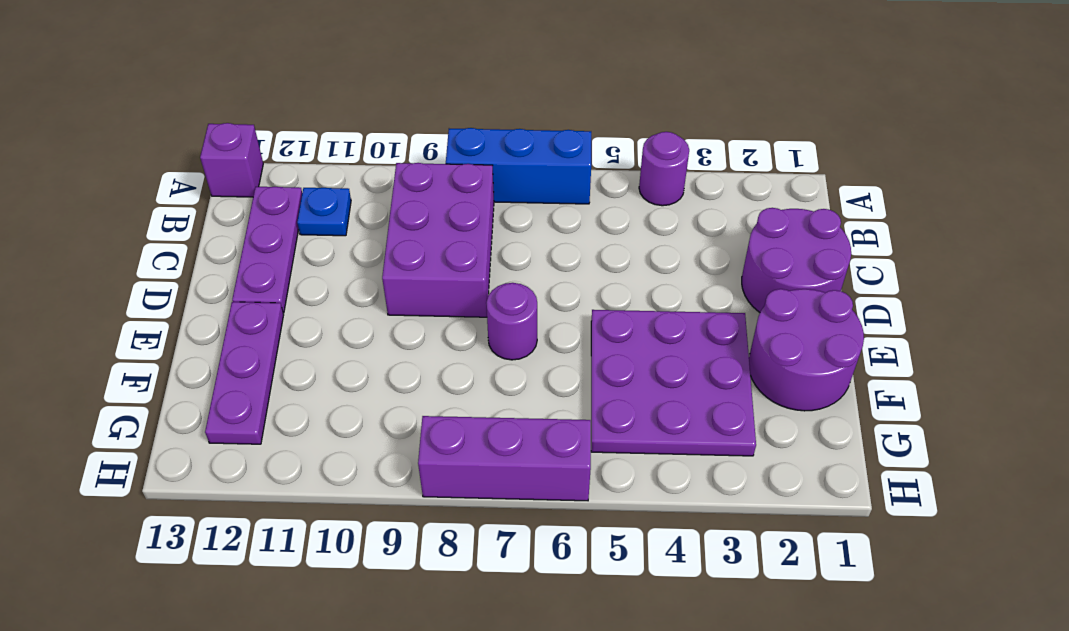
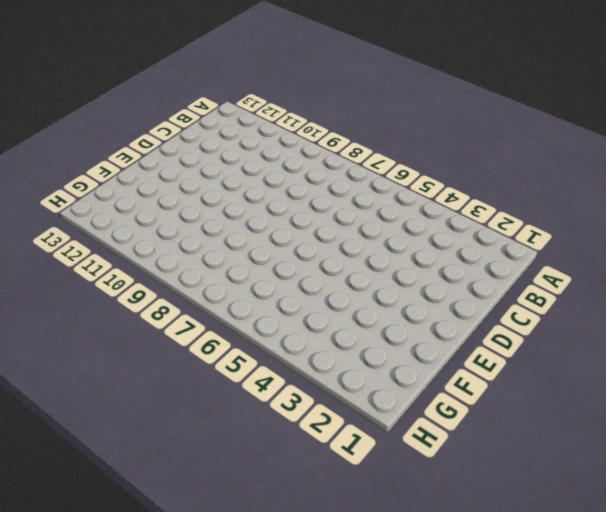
none -> purple 1x1 round brick [639,132,689,206]
none -> blue 1x3 brick [446,128,591,204]
none -> purple 1x1 brick [200,123,263,197]

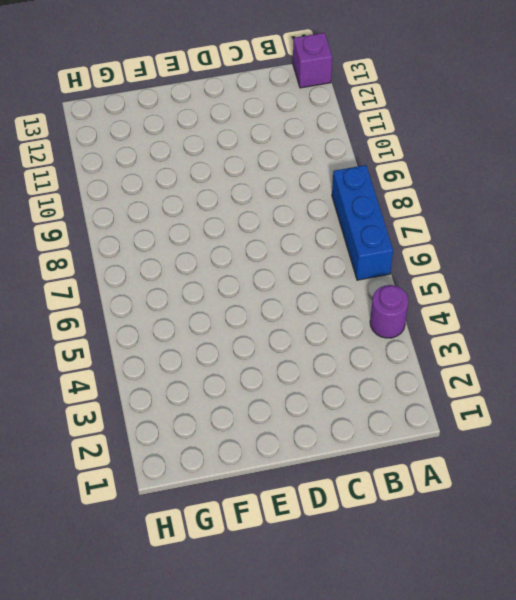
none -> purple 2x3 brick [382,163,494,317]
none -> blue 1x1 plate [297,188,351,236]
none -> purple 1x3 plate [232,187,302,313]

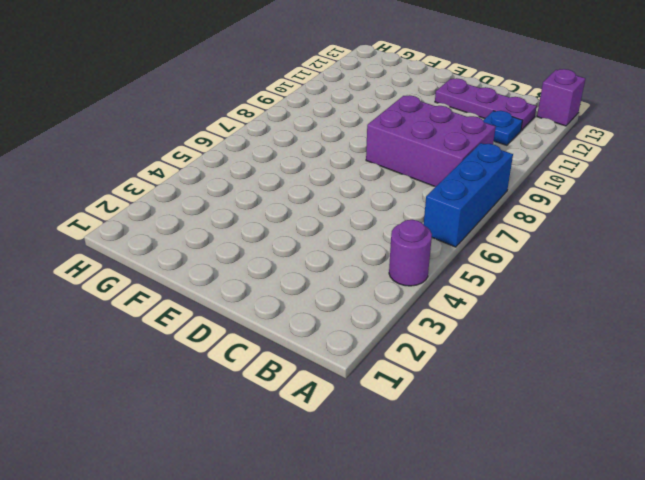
none -> purple 2x2 round brick [742,208,851,312]
none -> purple 2x2 round brick [749,289,864,411]
none -> purple 3x3 plate [591,310,756,456]

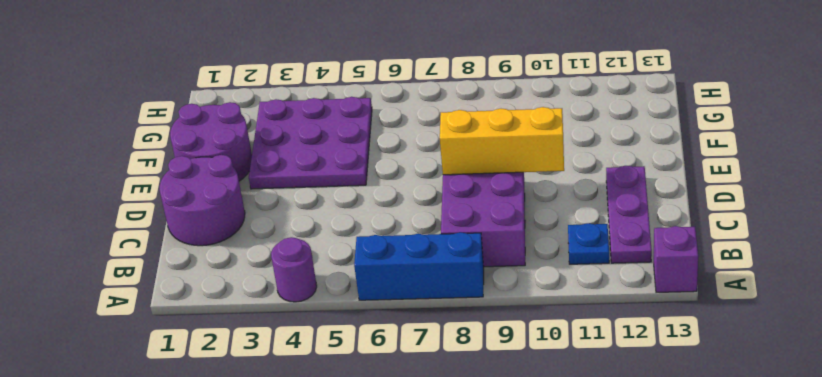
yellow 1x3 brick [440,107,564,175] -> none
none -> purple 1x1 round brick [486,283,537,360]
none -> purple 1x3 plate [205,302,284,444]
none -> purple 1x3 brick [418,416,591,501]

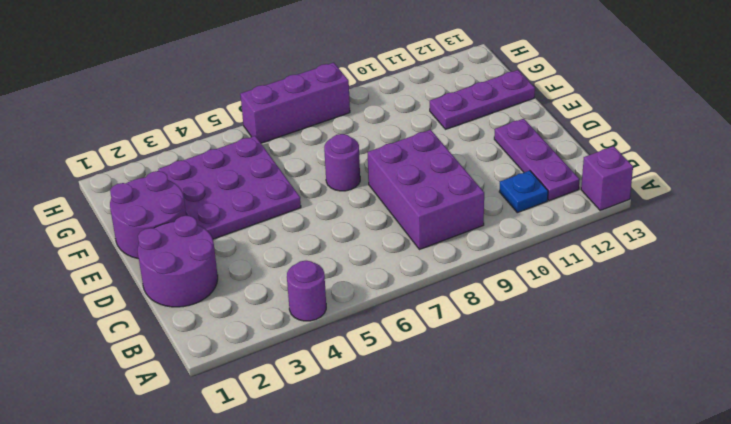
purple 1x3 plate [430,70,535,129] -> purple 1x3 plate turned to [205,302,284,444]
none -> blue 1x3 brick [446,128,591,204]

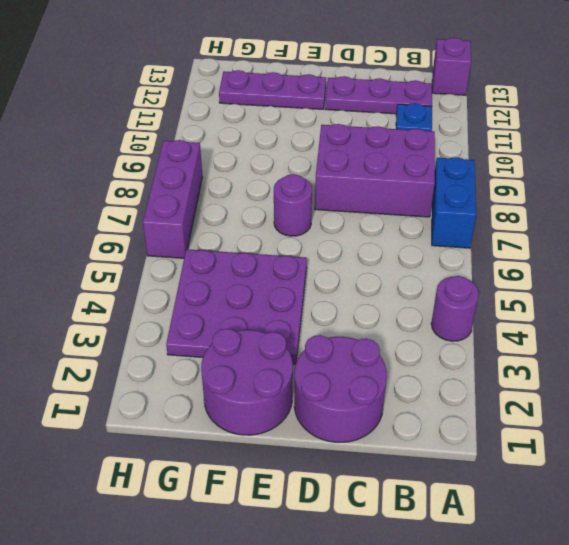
blue 1x2 brick [432,157,476,248] -> blue 1x3 brick [446,128,591,204]

